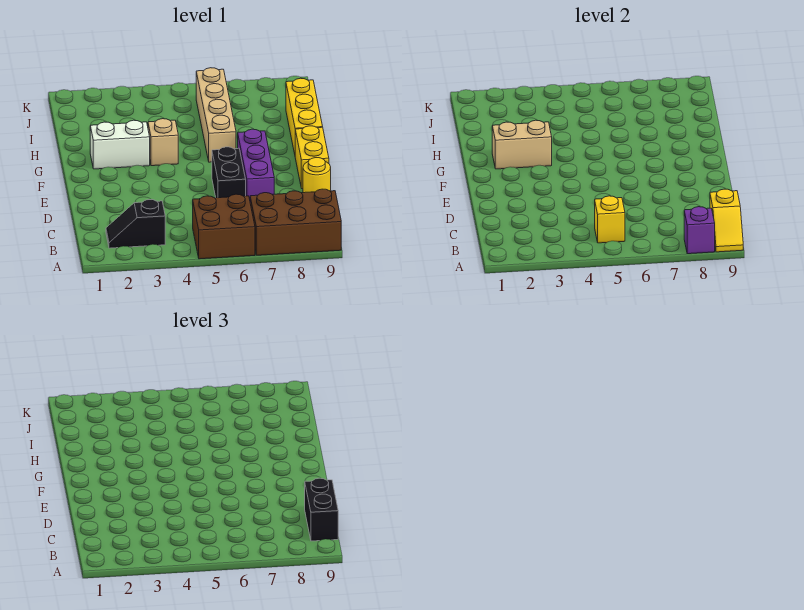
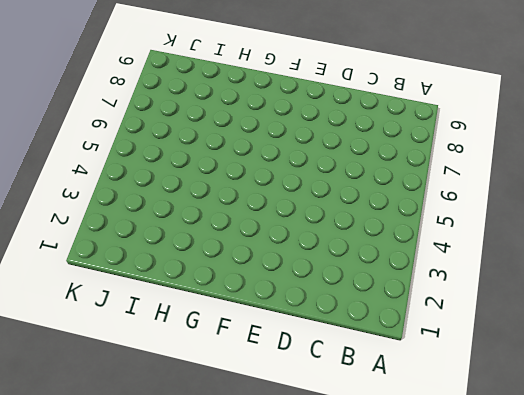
none -> brown 2x2 brick [193,194,255,259]
none -> brown 2x3 brick [250,189,341,255]
none -> black 1x2 slope [106,200,165,248]

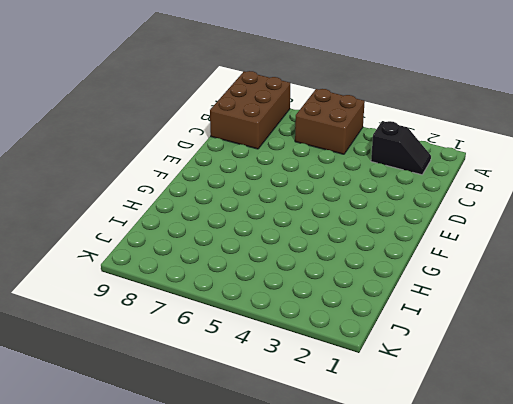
brown 2x3 brick [210,71,290,149] -> brown 2x3 brick turned to [250,189,341,255]
none -> black 1x2 brick [212,147,246,198]
none -> purple 1x3 brick [238,129,274,199]
none -> yellow 1x1 round brick [303,158,331,193]

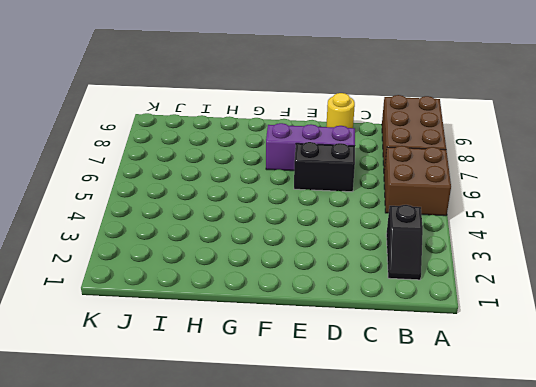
none -> yellow 1x2 brick [295,126,329,189]
none -> white 1x2 brick [90,120,150,169]
none -> tan 1x1 brick [148,119,178,166]

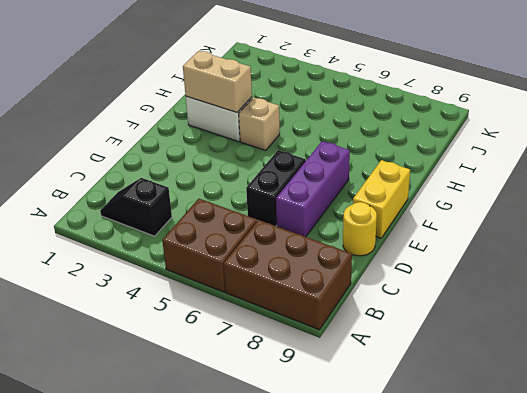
none -> tan 1x4 brick [196,68,236,162]
none -> yellow 1x3 brick [286,78,323,154]
none -> purple 1x1 brick [684,207,715,254]

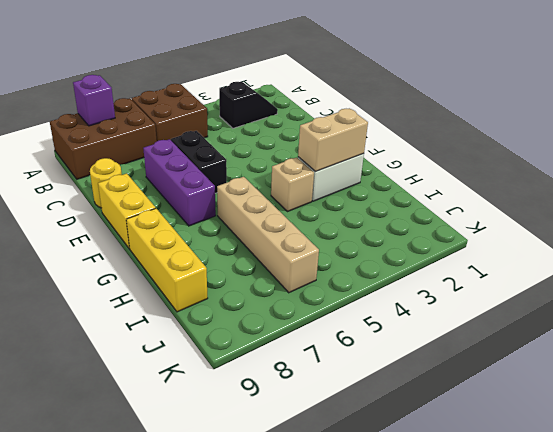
none -> yellow 1x2 slope [710,189,743,252]
none -> yellow 1x1 brick [595,196,625,243]
none -> black 1x2 brick [305,478,338,541]

